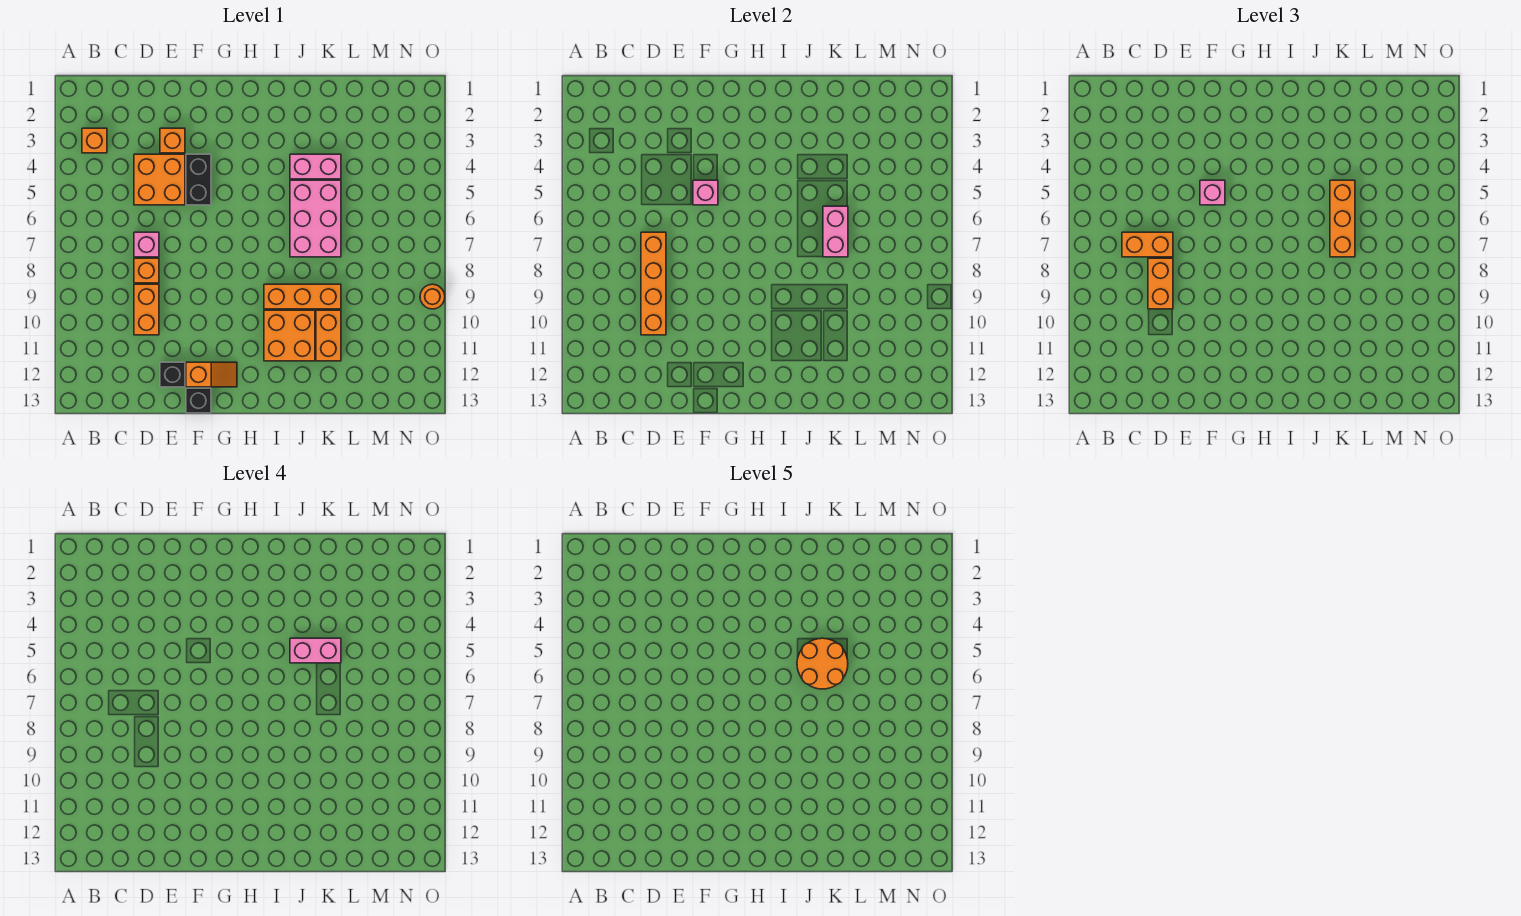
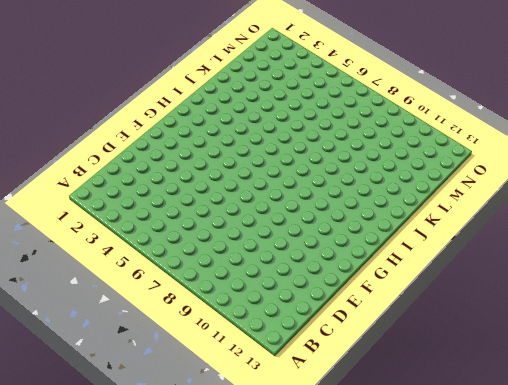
none -> orange 1x1 brick [82,128,107,153]
none -> orange 2x2 brick [134,154,185,205]
none -> pink 1x1 brick [134,232,159,257]

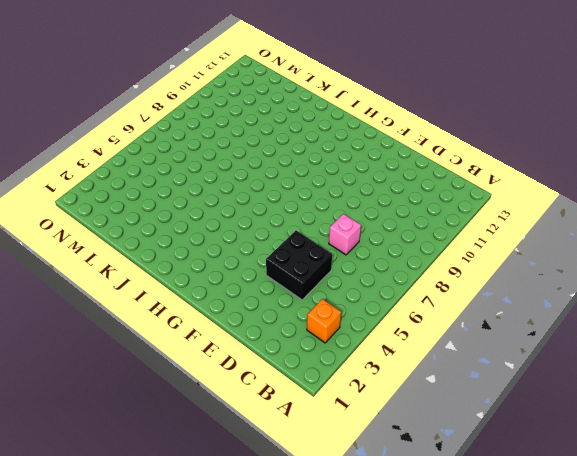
black 2x2 brick [266,231,332,300] -> orange 2x2 brick [134,154,185,205]
none -> orange 1x1 brick [134,258,159,283]
none -> orange 1x2 brick [134,284,159,335]
none -> orange 1x1 brick [160,128,185,153]

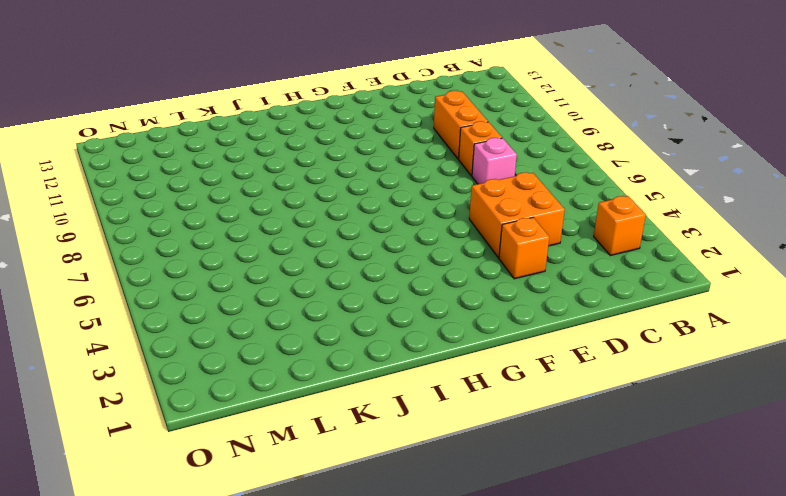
none -> black 1x1 brick [160,362,185,387]
none -> black 1x2 brick [186,154,211,205]
none -> orange 1x2 slope [186,362,237,387]

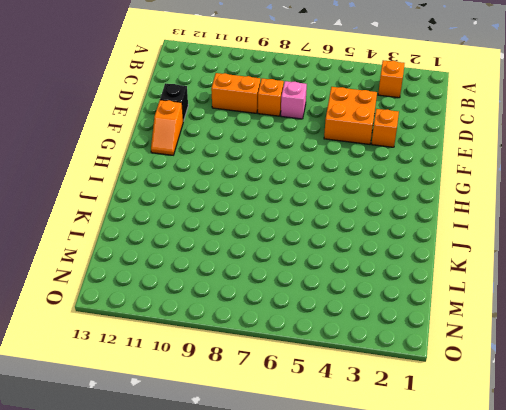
none -> black 1x2 brick [186,154,211,205]
none -> black 1x1 brick [186,388,211,413]
none -> orange 1x3 brick [264,284,341,309]

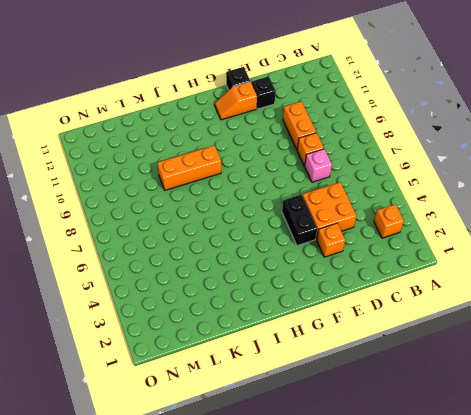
none -> orange 2x2 brick [264,310,315,361]
none -> pink 1x2 brick [290,154,341,179]
none -> pink 2x3 brick [290,180,341,257]

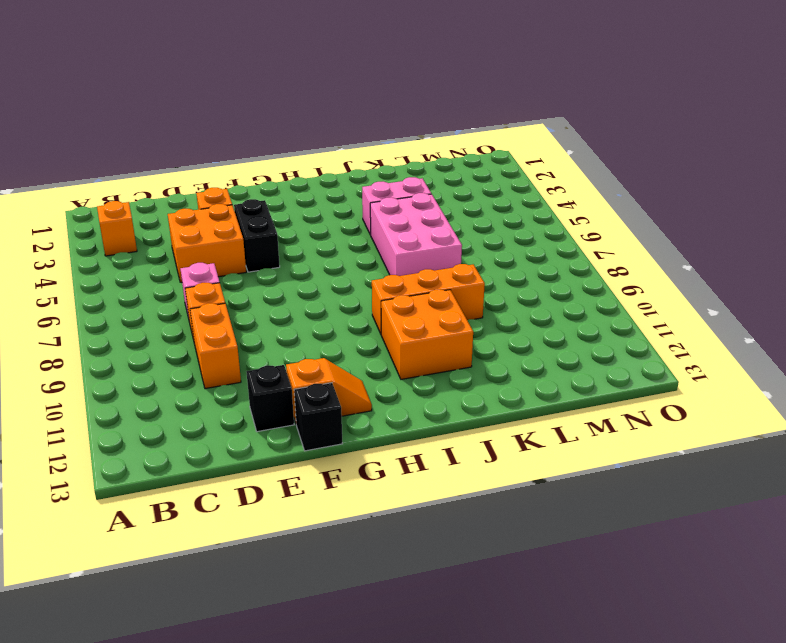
none -> orange 1x2 brick [316,310,341,361]
none -> orange 1x1 round brick [420,284,445,309]
none -> orange 1x4 brick [641,232,666,335]

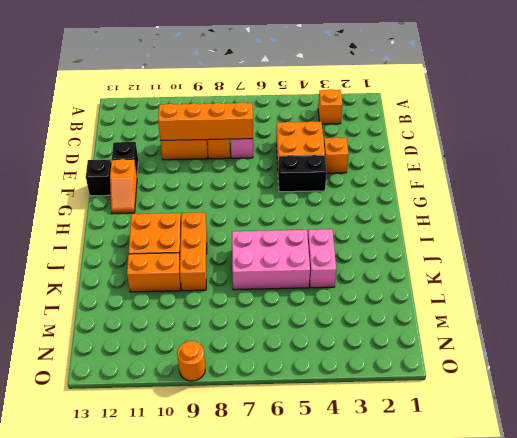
none -> pink 1x1 brick [693,180,718,205]
none -> pink 1x2 brick [823,206,848,257]
none -> orange 1x2 brick [1122,232,1173,257]

